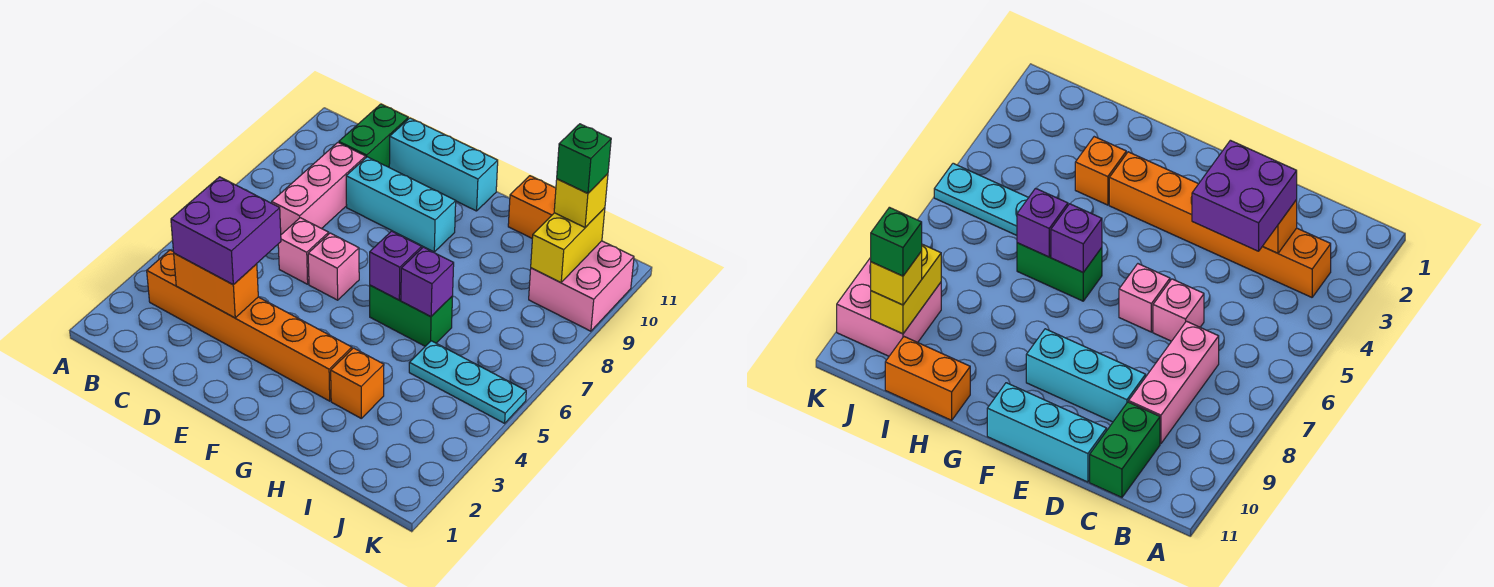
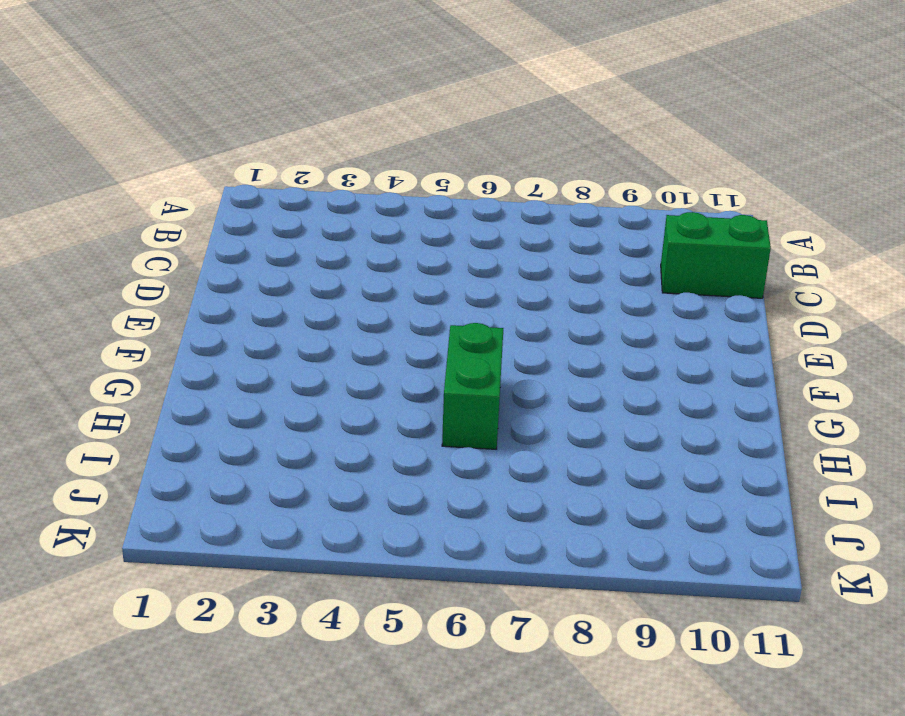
none -> orange 1x6 brick [147,250,352,401]
none -> pink 1x3 brick [272,143,366,234]
none -> pink 1x1 brick [278,218,329,284]

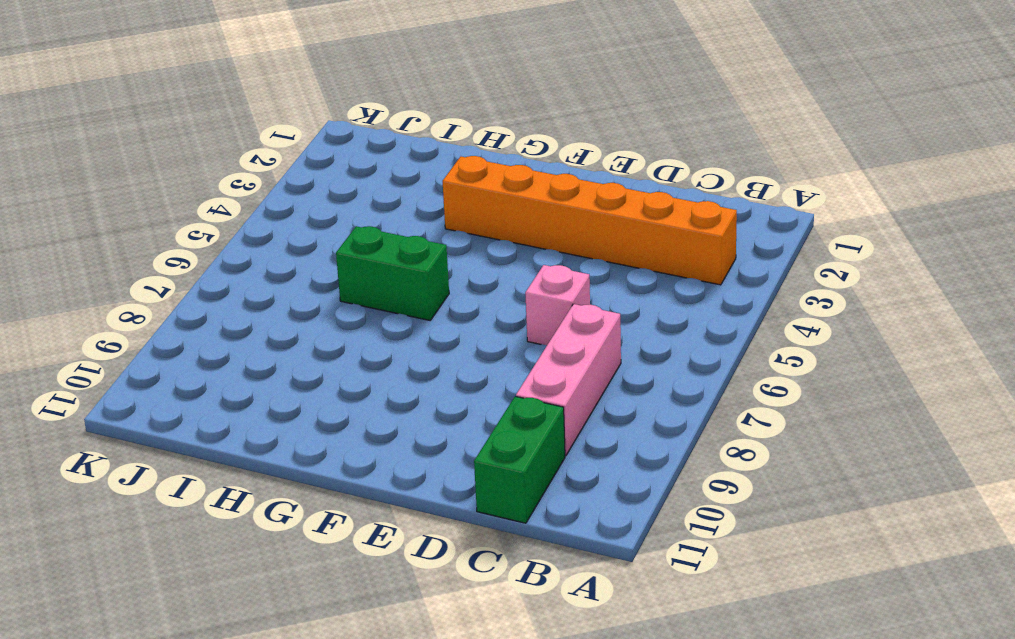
none -> cyan 1x3 brick [346,157,456,252]
none -> cyan 1x3 brick [389,118,498,211]
none -> pink 1x1 brick [308,233,359,300]

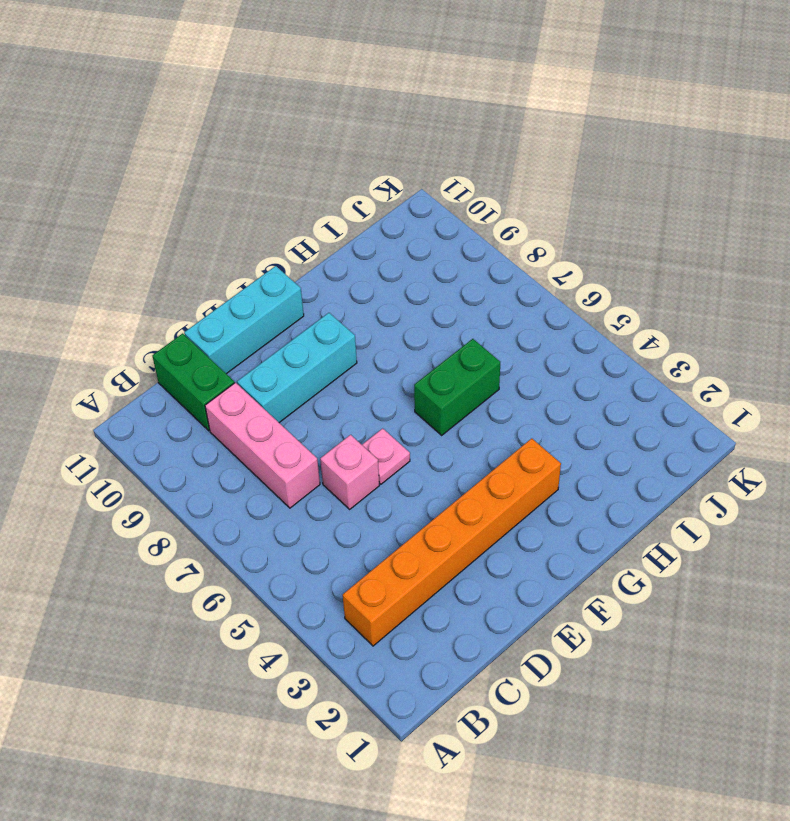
pink 1x1 plate [362,428,410,484] -> pink 1x1 brick [308,233,359,300]
none -> orange 1x1 brick [331,348,384,418]
none -> orange 1x2 brick [508,176,556,238]
none -> cyan 1x3 plate [409,341,526,423]

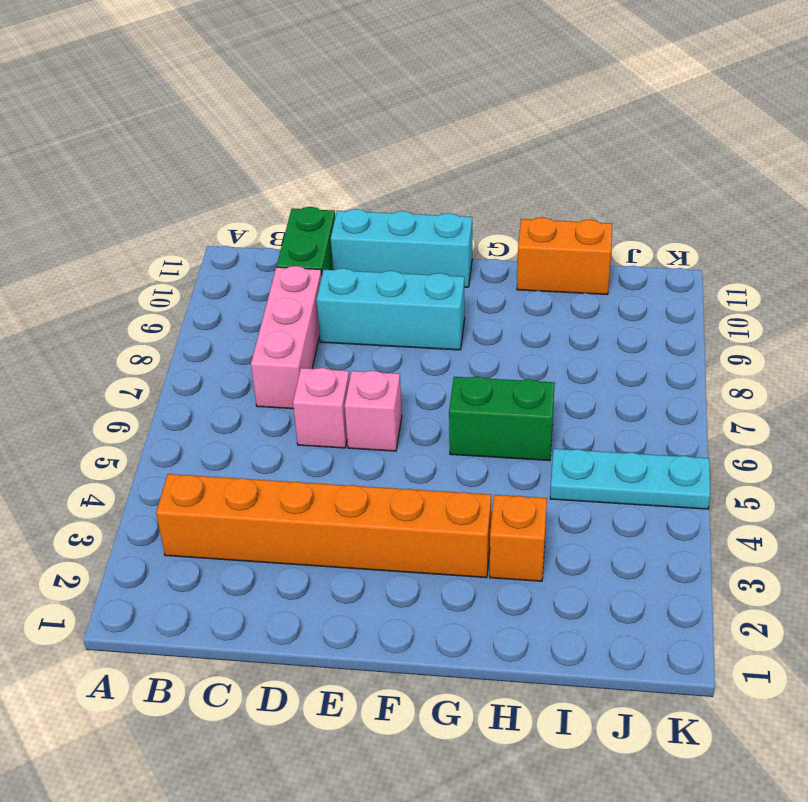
none -> pink 2x2 brick [529,241,634,331]
none -> orange 1x2 brick [174,253,258,318]
none -> purple 1x1 brick [370,231,422,300]

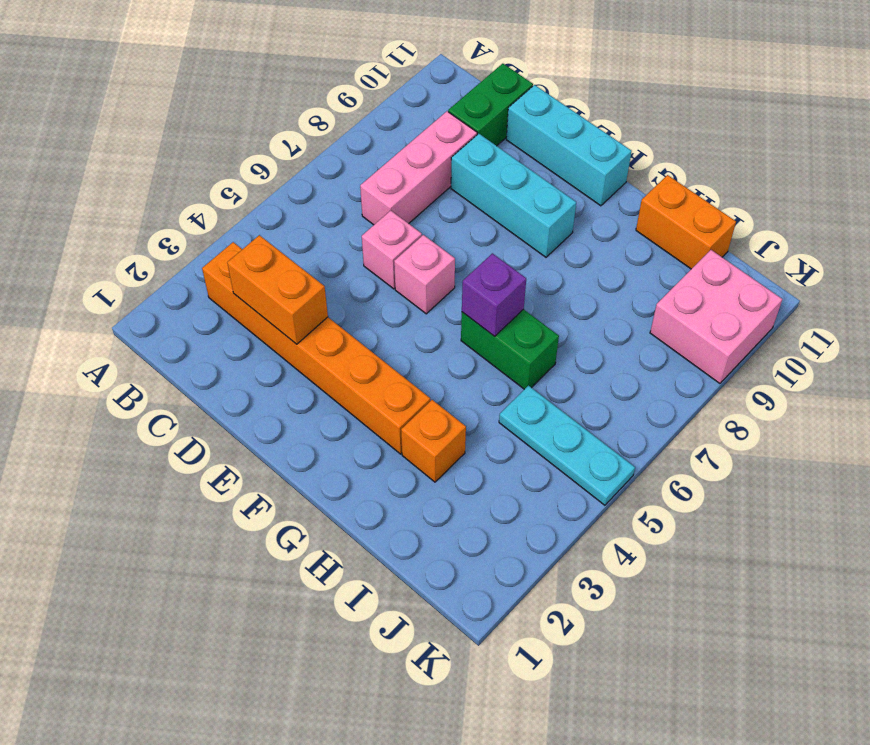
none -> purple 1x1 brick [401,247,454,317]
none -> yellow 1x2 brick [531,208,605,283]
none -> purple 2x2 brick [171,177,281,285]

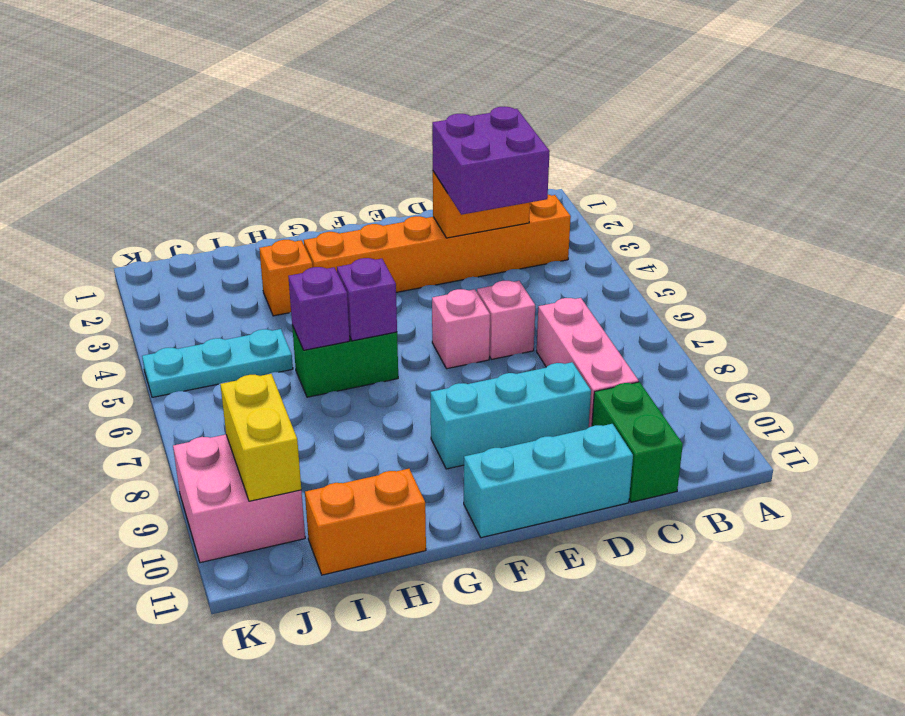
none -> yellow 1x1 brick [554,174,608,227]
none -> green 1x1 brick [557,124,611,193]

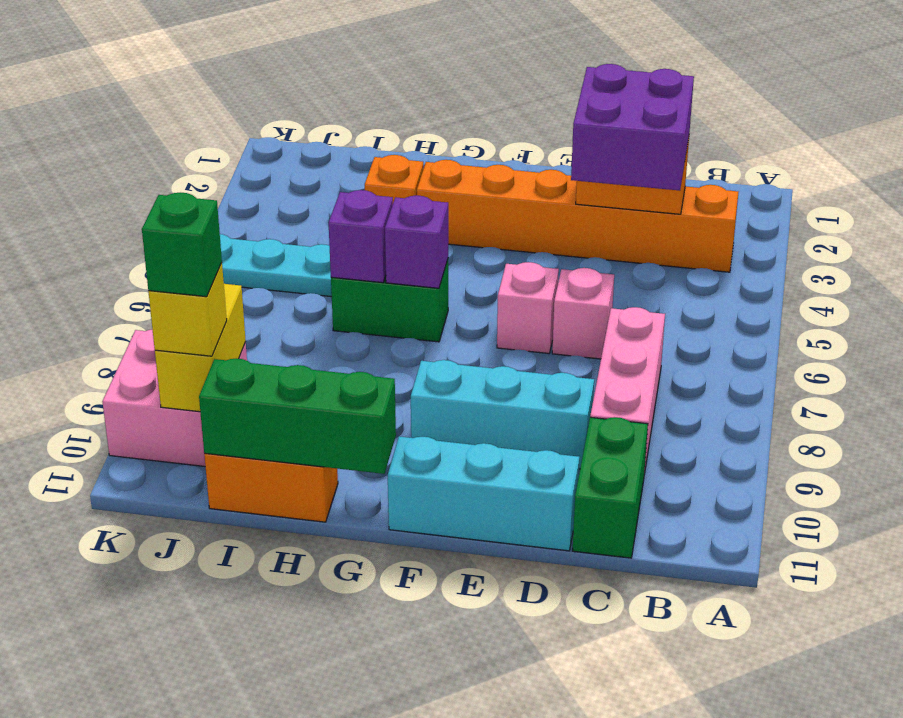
green 1x3 brick [199,358,396,474] -> none

